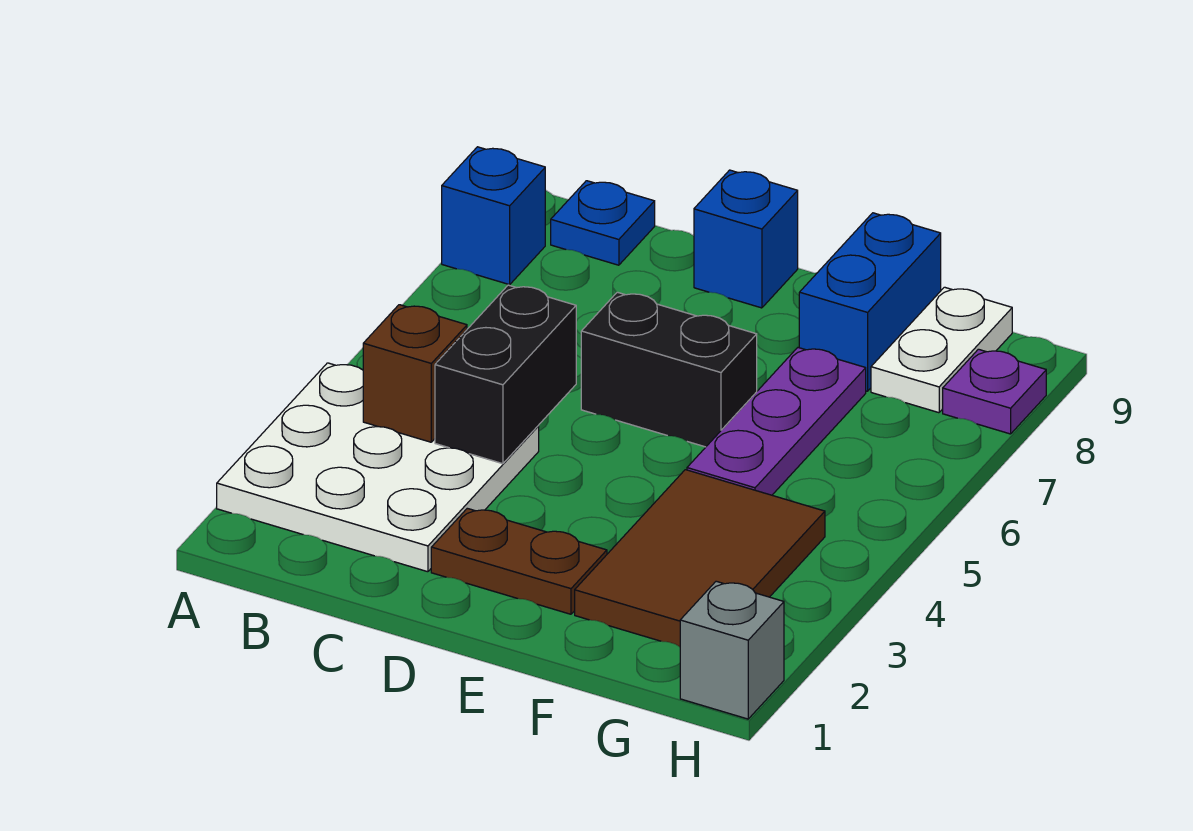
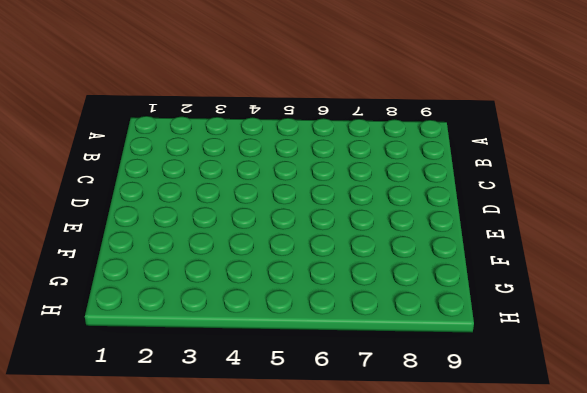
none -> white 3x3 plate [217,363,539,572]
none -> blue 1x1 brick [442,147,545,285]
none -> blue 1x1 plate [551,181,655,265]

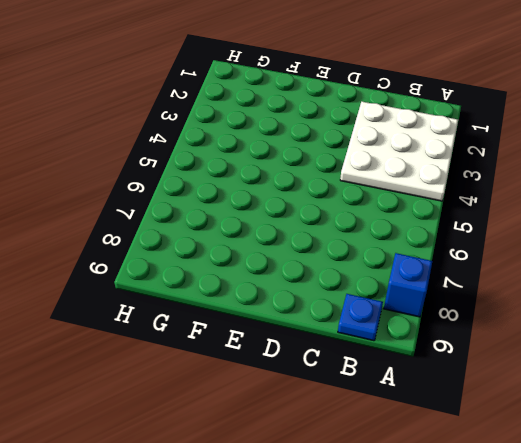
none -> brown 1x2 plate [431,508,607,614]
none -> black 1x2 brick [581,292,757,447]
none -> blue 1x1 brick [694,170,798,308]

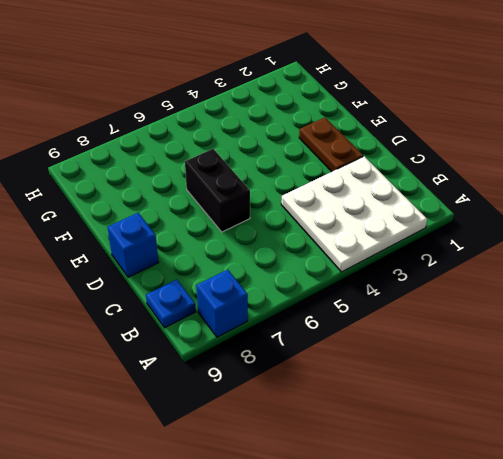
none -> brown 2x3 tile [575,470,825,647]
none -> purple 1x3 plate [687,348,866,495]
none -> blue 1x2 brick [799,213,941,391]

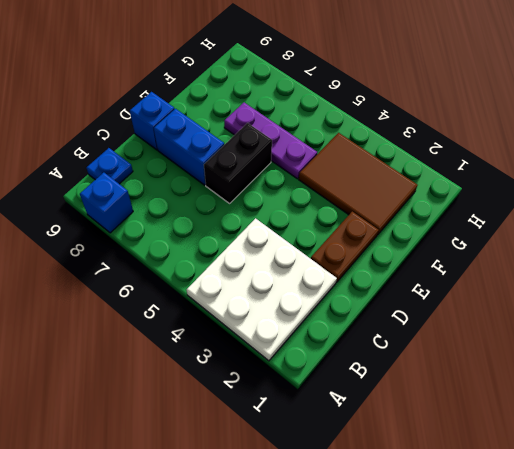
blue 1x2 brick [154,109,224,185] -> blue 1x2 brick moved to [799,213,941,391]
none -> white 1x2 plate [871,287,1012,413]
none -> grey 1x1 brick [680,581,784,719]
none -> purple 1x1 plate [943,349,1046,434]

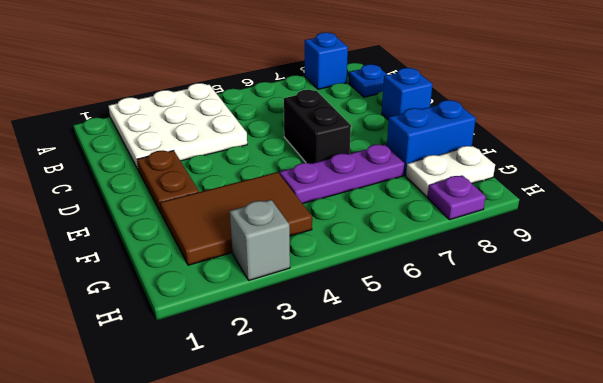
grey 1x1 brick [230,200,290,280] -> grey 1x1 brick moved to [680,581,784,719]
none -> brown 1x1 brick [363,305,467,442]
none -> black 1x2 brick [435,285,576,464]

